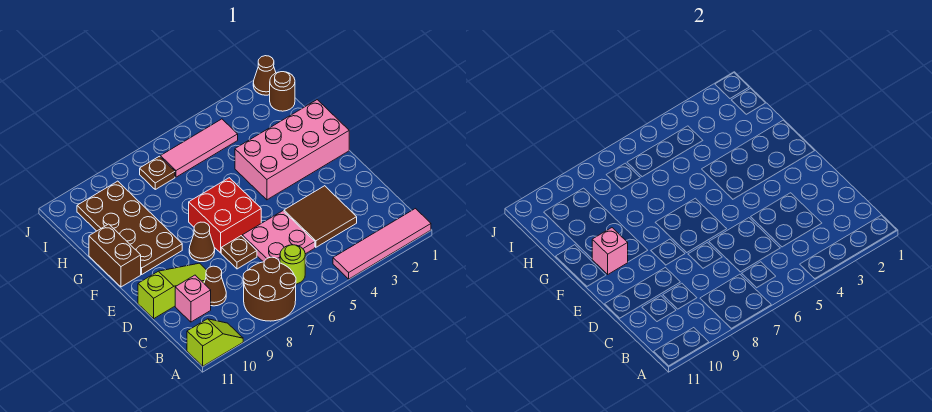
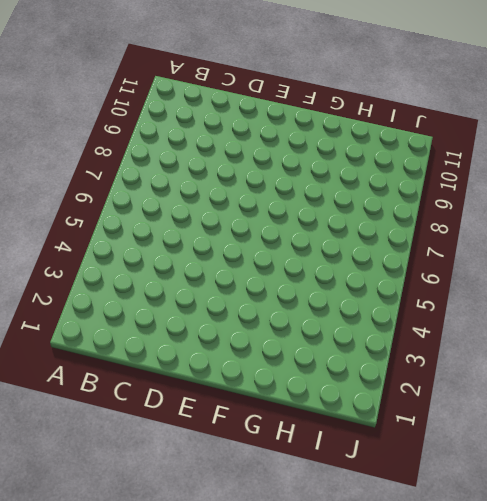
none -> pink 1x4 tile [333,209,431,279]
none -> brown 2x2 round brick [243,257,296,321]
none -> lime 1x2 slope [187,319,243,366]

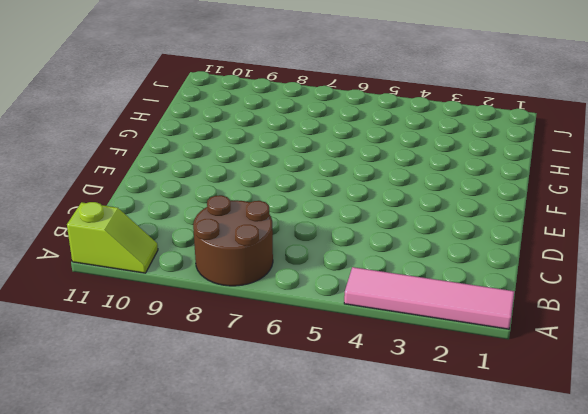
none -> lime 1x1 round brick [280,245,305,284]
none -> brown 2x2 tile [284,186,357,247]
none -> pink 2x2 plate [242,211,315,262]

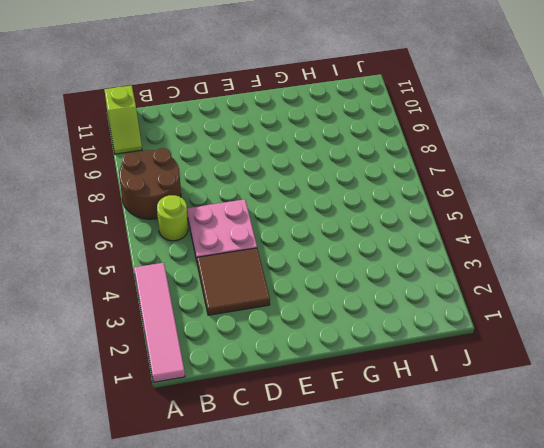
none -> brown 1x1 cone [204,266,226,306]
none -> pink 1x1 brick [175,275,211,322]
none -> brown 1x1 plate [221,236,257,269]

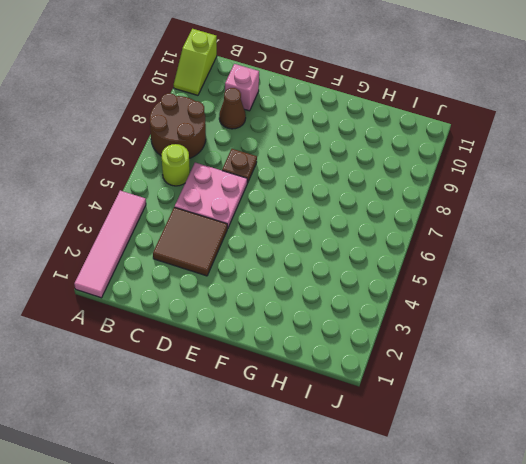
none -> lime 1x3 slope [138,263,206,318]
none -> red 2x2 brick [189,178,261,253]
none -> brown 1x1 cone [189,222,215,262]

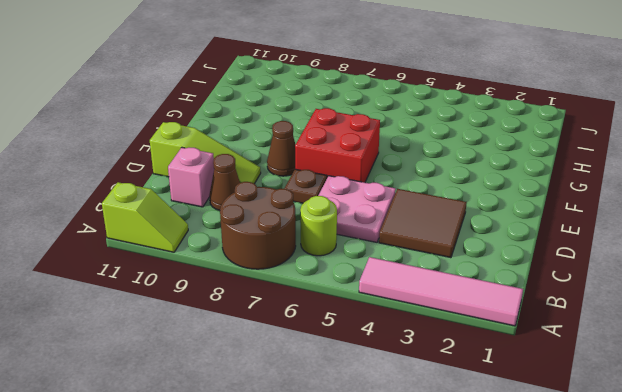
none -> pink 2x4 brick [235,100,349,200]
none -> brown 2x4 plate [77,181,182,274]
none -> brown 1x2 brick [89,224,141,287]

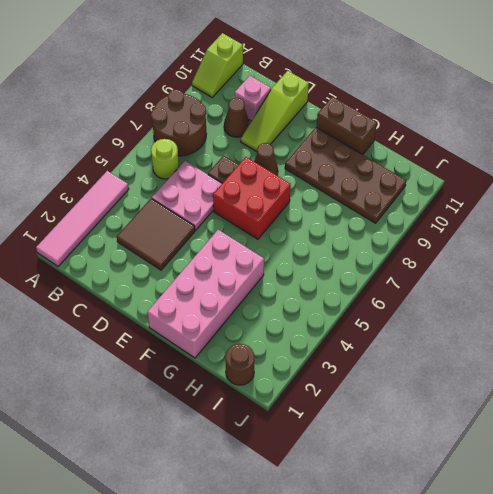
none -> pink 1x3 tile [160,119,238,177]
none -> brown 1x1 plate [140,156,175,189]
none -> brown 1x1 cone [253,56,276,95]

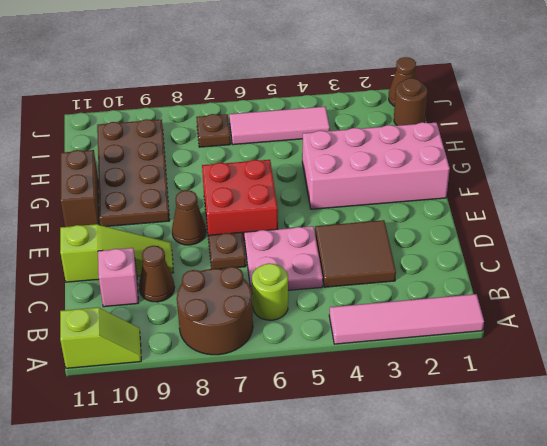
none -> pink 1x1 brick [592,228,628,274]

